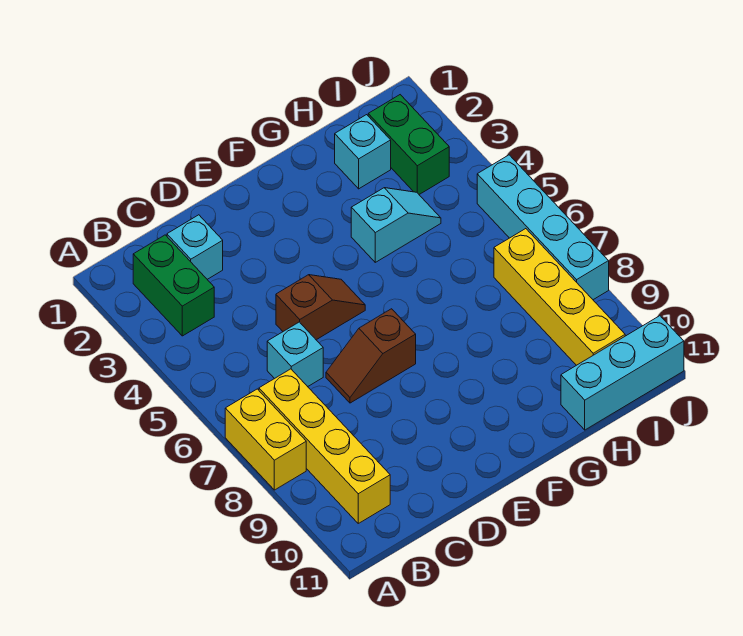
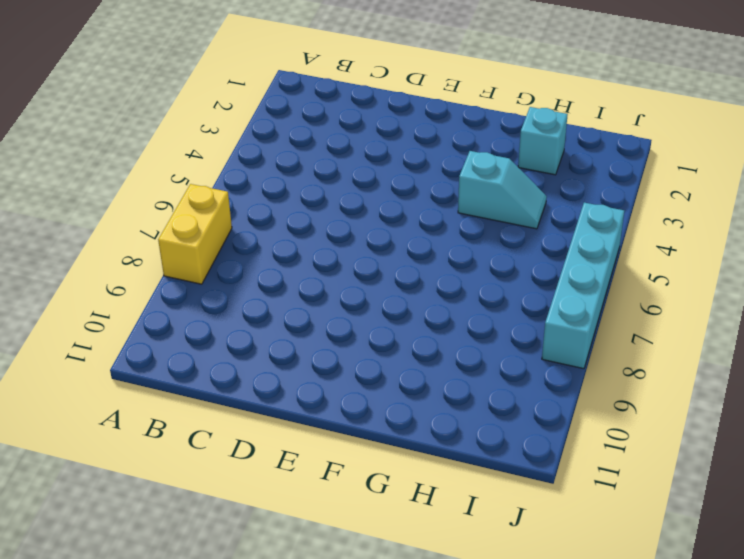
none -> green 1x2 brick [133,235,214,336]
none -> yellow 1x4 brick [259,369,390,523]
none -> cyan 1x1 brick [167,215,223,279]

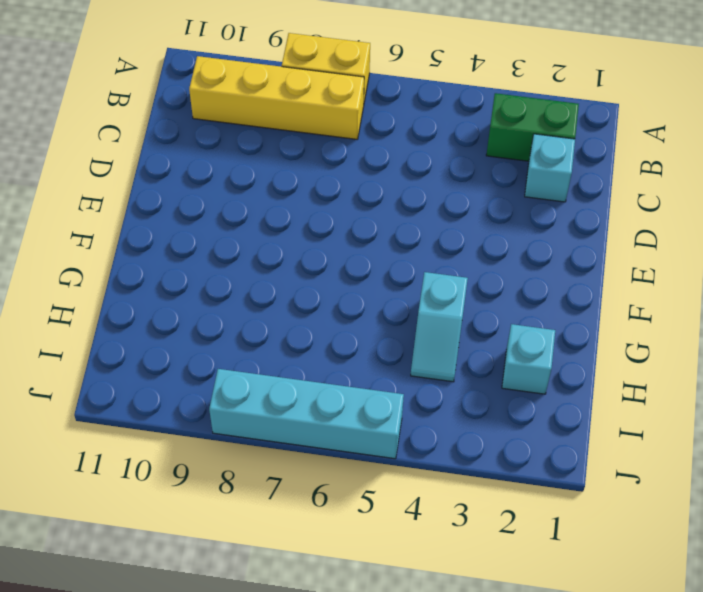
none -> cyan 1x1 brick [267,322,323,387]
none -> brown 1x2 slope [276,275,365,340]
none -> brown 1x2 slope [326,309,416,403]

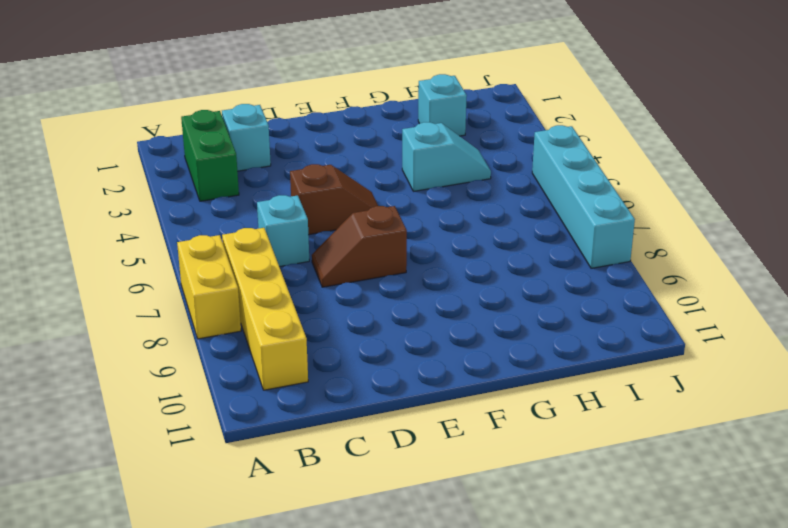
none -> cyan 1x3 brick [561,316,684,430]
none -> green 1x2 brick [368,95,449,194]
none -> yellow 1x4 brick [494,229,625,365]

